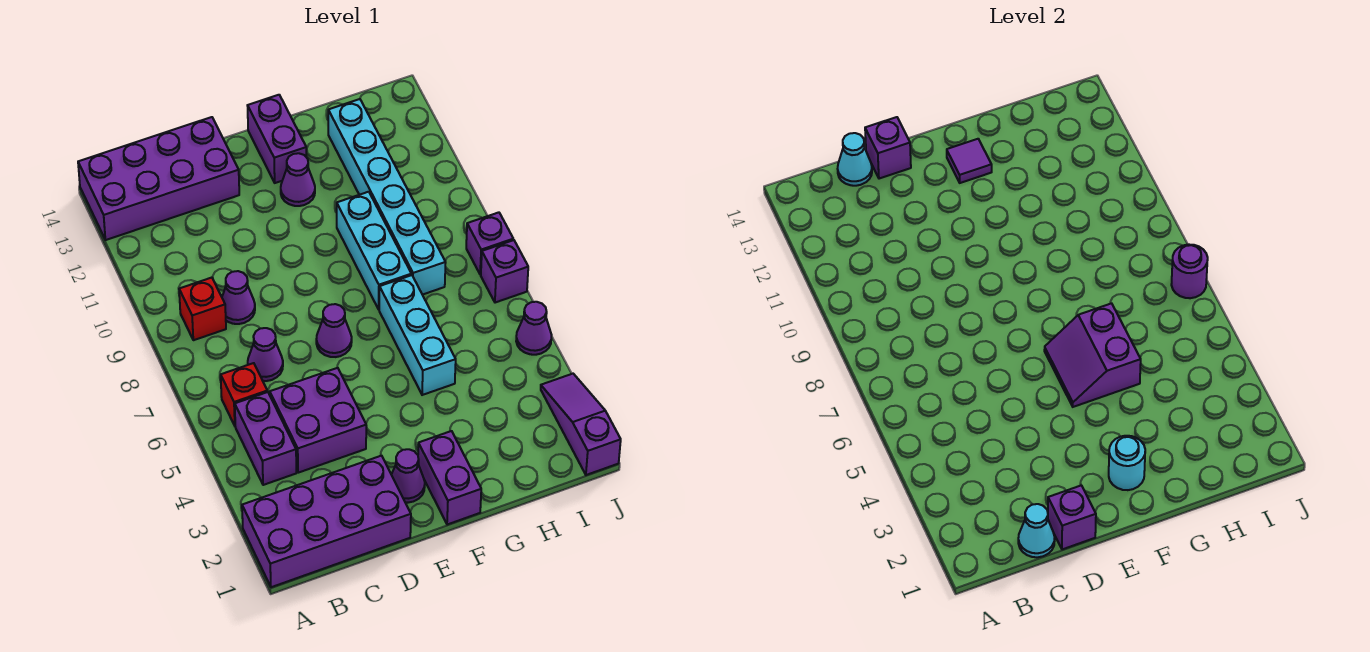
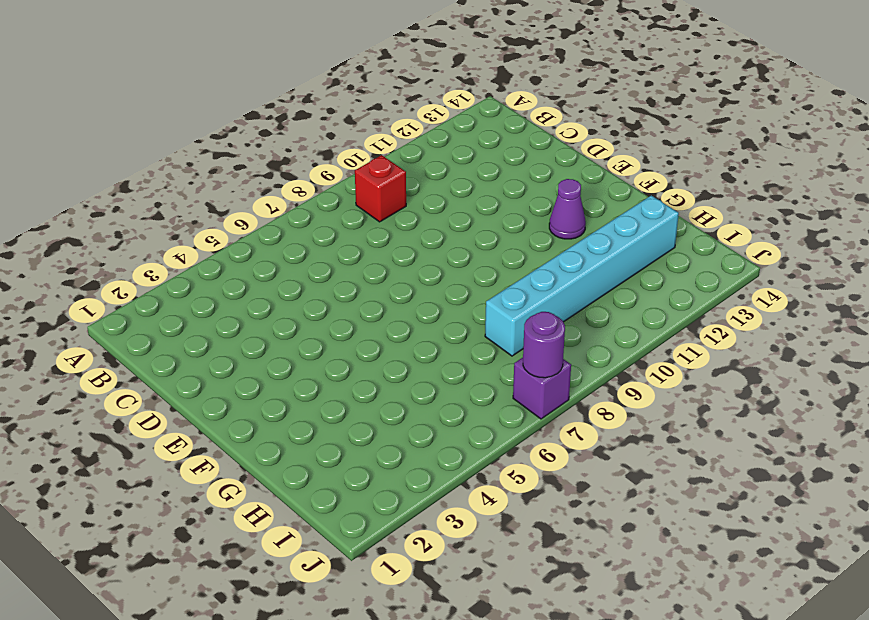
none -> purple 2x4 brick [242,456,411,587]
none -> purple 2x4 brick [78,117,239,240]
none -> purple 1x2 brick [235,392,296,485]

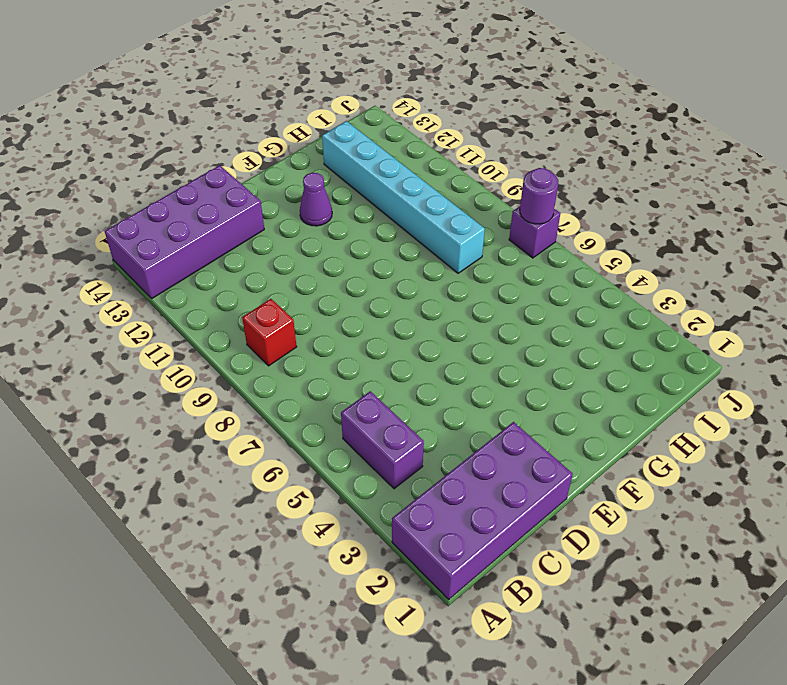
none -> red 1x1 brick [221,363,267,425]
none -> purple 2x2 brick [270,368,366,473]
none -> purple 1x1 cone [248,328,283,381]

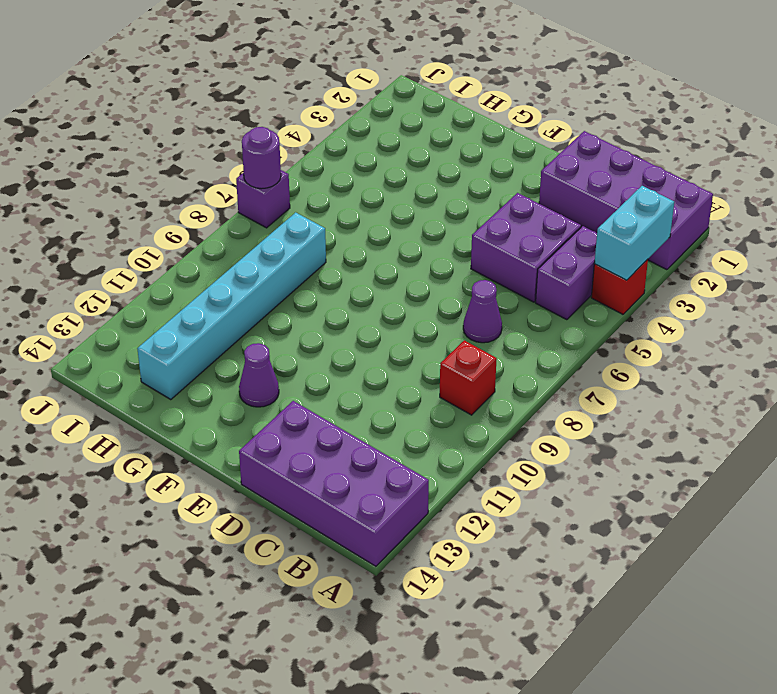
cyan 1x2 brick [594,186,674,280] -> none
red 1x1 brick [591,259,648,314] -> red 1x1 brick moved to [221,363,267,425]
none -> purple 1x1 cone [222,271,255,324]
none -> purple 1x1 cone [391,449,425,503]
none -> purple 1x1 cone [316,304,352,357]

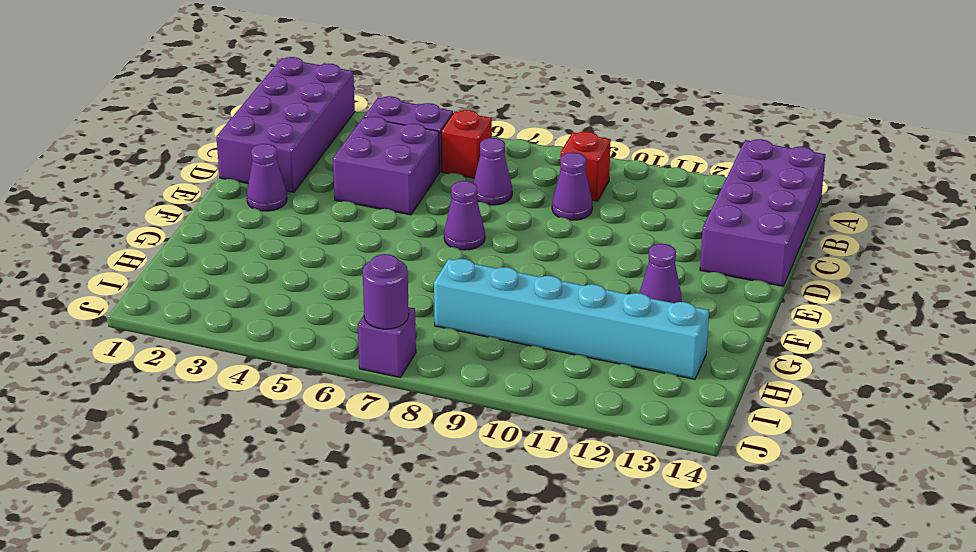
none -> purple 1x2 brick [418,431,481,525]
none -> purple 1x2 brick [247,95,306,183]
none -> cyan 1x3 brick [379,275,456,395]

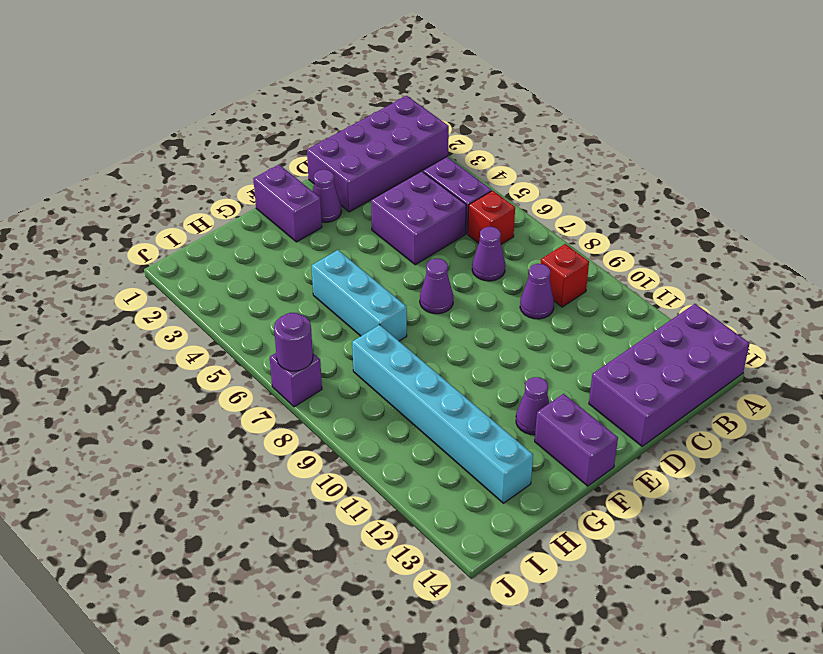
none -> cyan 1x3 brick [337,192,411,309]
none -> purple 1x3 slope [541,374,621,475]
none -> purple 1x1 cone [516,302,551,355]

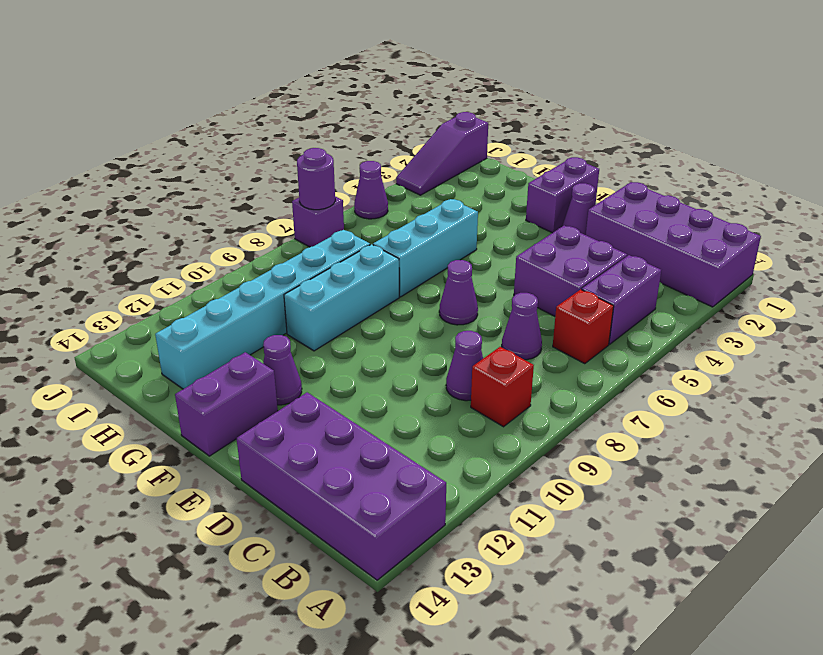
none -> purple 1x1 brick [466,212,513,275]
none -> cyan 1x1 cone [1018,504,1055,557]
none -> cyan 1x1 cone [838,133,872,186]

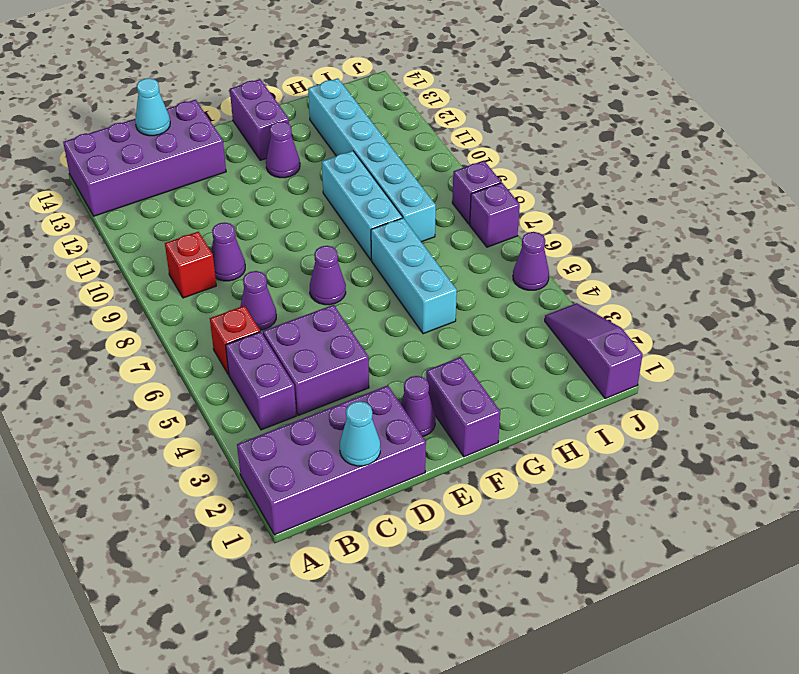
none -> purple 1x1 brick [1048,485,1096,549]
none -> purple 1x1 brick [865,117,911,179]
none -> cyan 1x1 round brick [1109,436,1145,490]

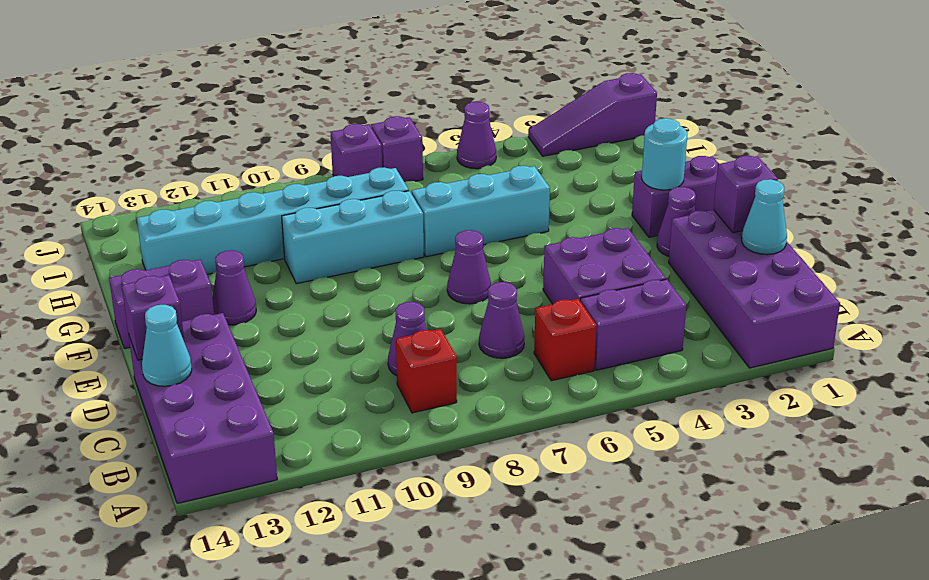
none -> purple 2x2 slope [1044,303,1141,407]
none -> purple 1x1 tile [947,139,992,183]
none -> purple 1x1 round brick [1171,244,1208,298]

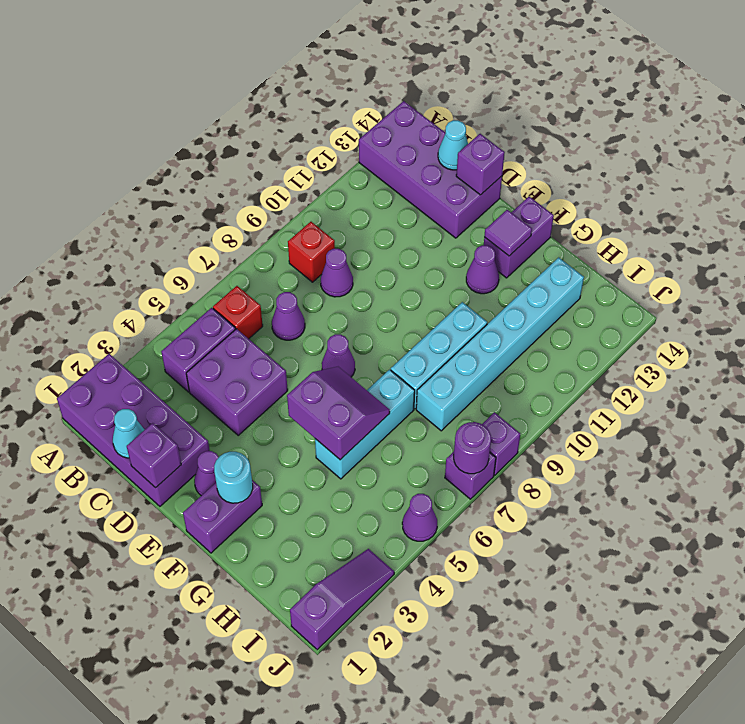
purple 2x2 slope [287,367,390,460] -> purple 2x2 slope turned to [1044,303,1141,407]

